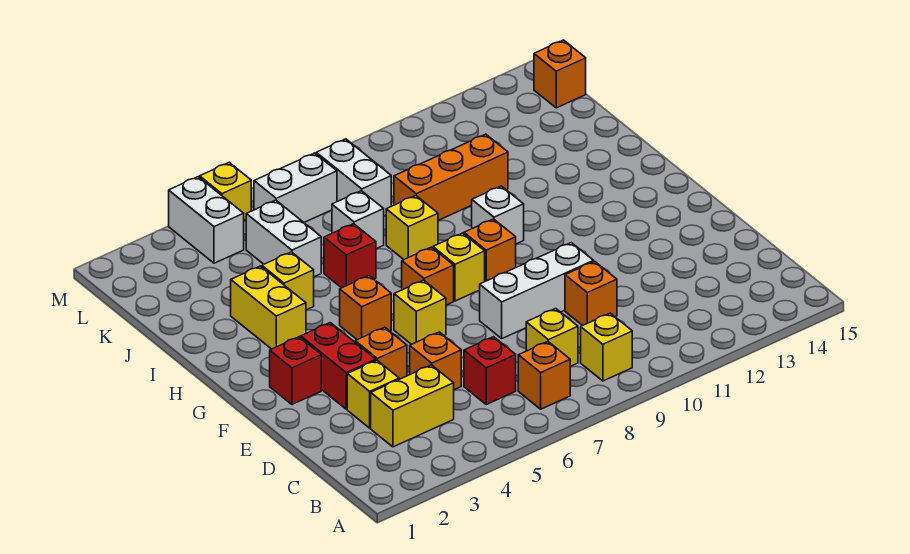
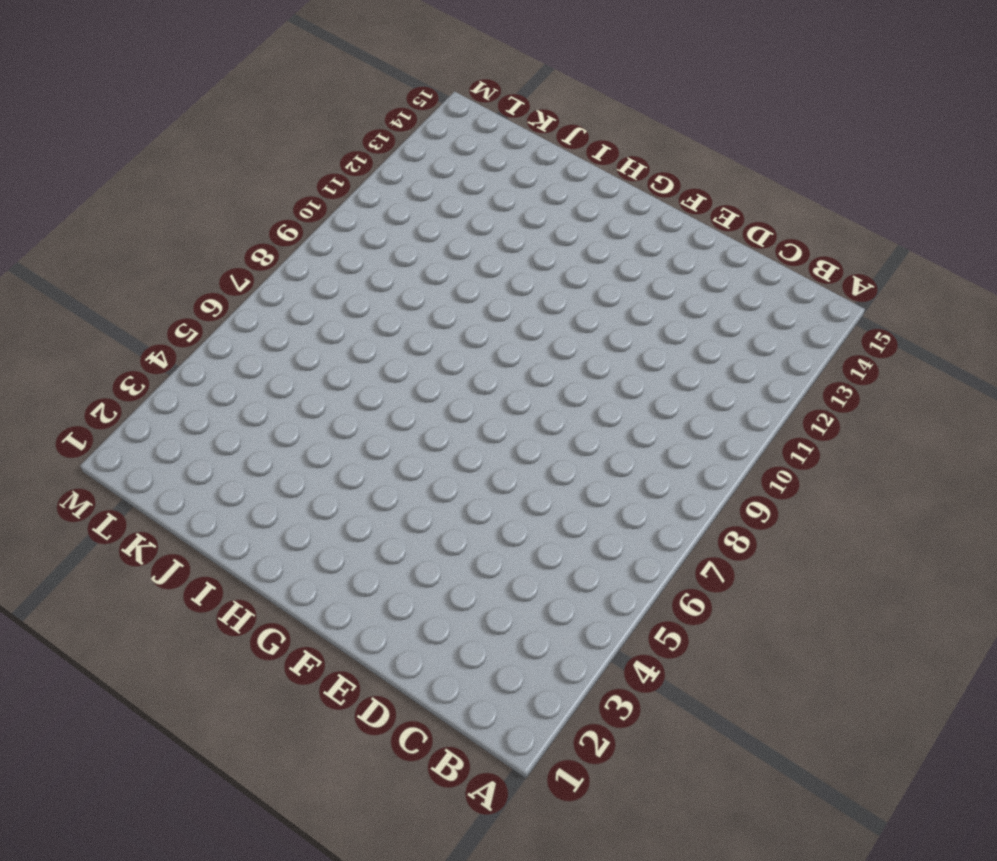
none -> orange 1x1 brick [518,342,570,409]
none -> yellow 1x1 brick [581,313,632,381]
none -> yellow 1x2 brick [371,365,454,447]
none -> red 1x1 brick [464,337,516,404]

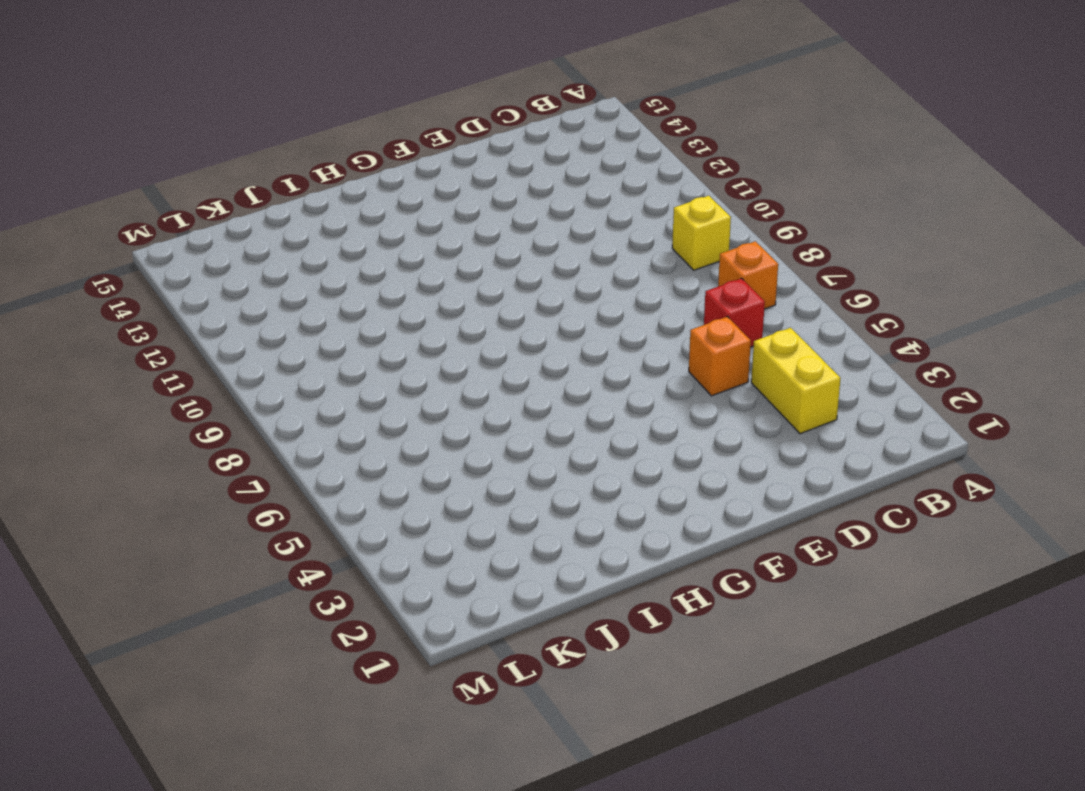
none -> yellow 1x1 brick [526,309,578,366]
none -> yellow 1x1 brick [347,360,399,428]
none -> orange 1x1 brick [565,261,617,326]
none -> red 1x2 brick [301,323,376,409]

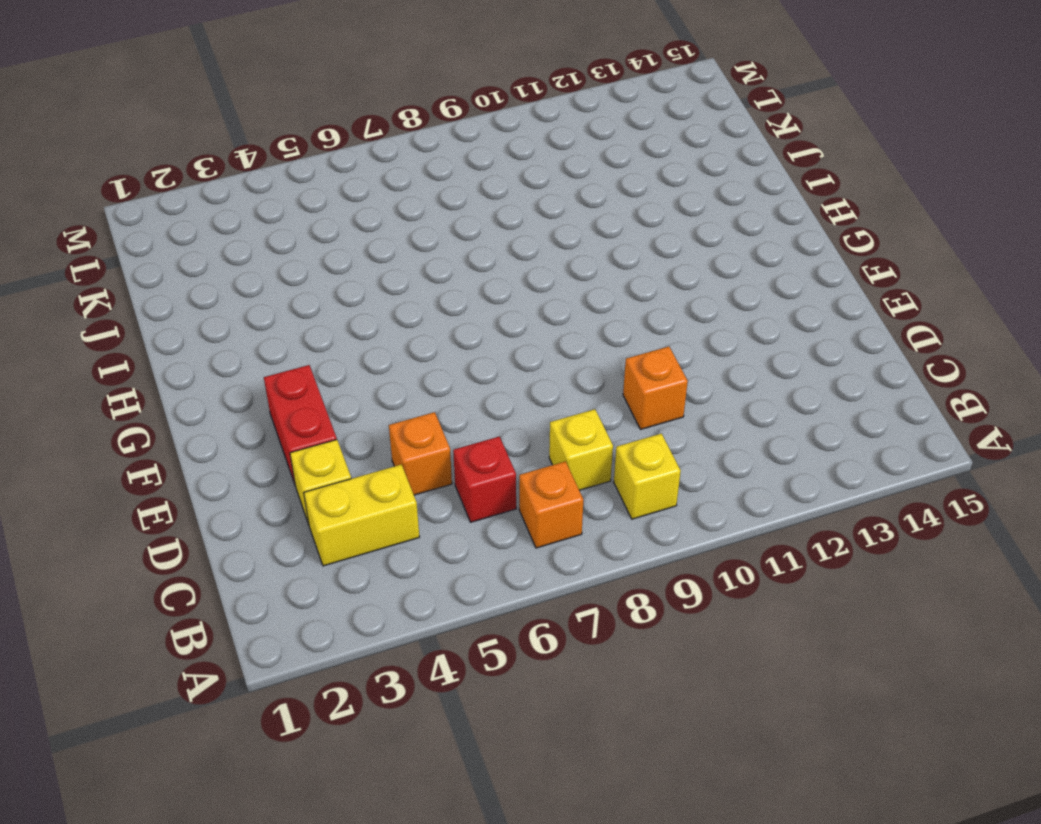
none -> orange 1x1 brick [355,327,407,379]
none -> white 1x3 brick [480,243,594,338]
none -> red 1x1 brick [270,337,321,404]
none -> yellow 1x1 brick [394,280,446,344]

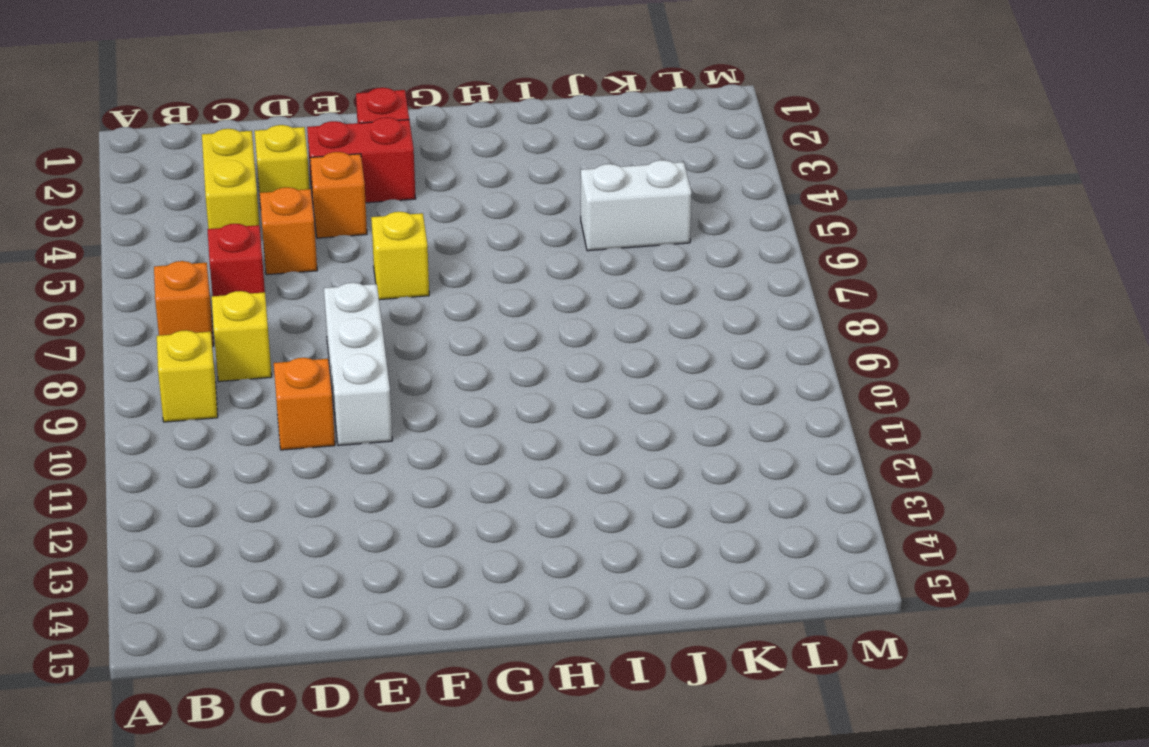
none -> orange 1x1 brick [340,276,391,340]
none -> orange 1x1 brick [402,247,454,305]
none -> yellow 1x1 brick [433,233,485,301]
none -> orange 1x1 brick [464,219,516,281]

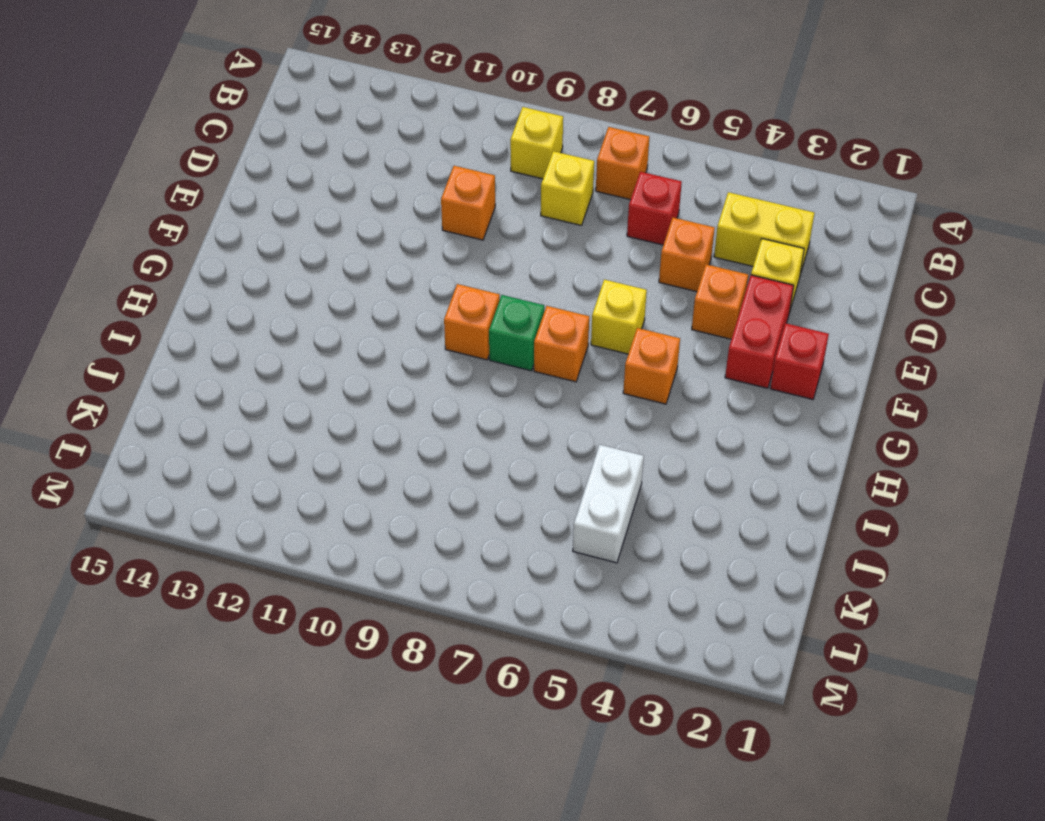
green 1x1 brick [489,295,544,371] -> yellow 1x1 brick [433,233,485,301]
none -> white 1x3 brick [480,243,594,338]
none -> yellow 1x2 brick [231,266,306,349]
none -> white 1x1 brick [472,186,524,244]
none -> yellow 1x1 brick [262,252,314,310]

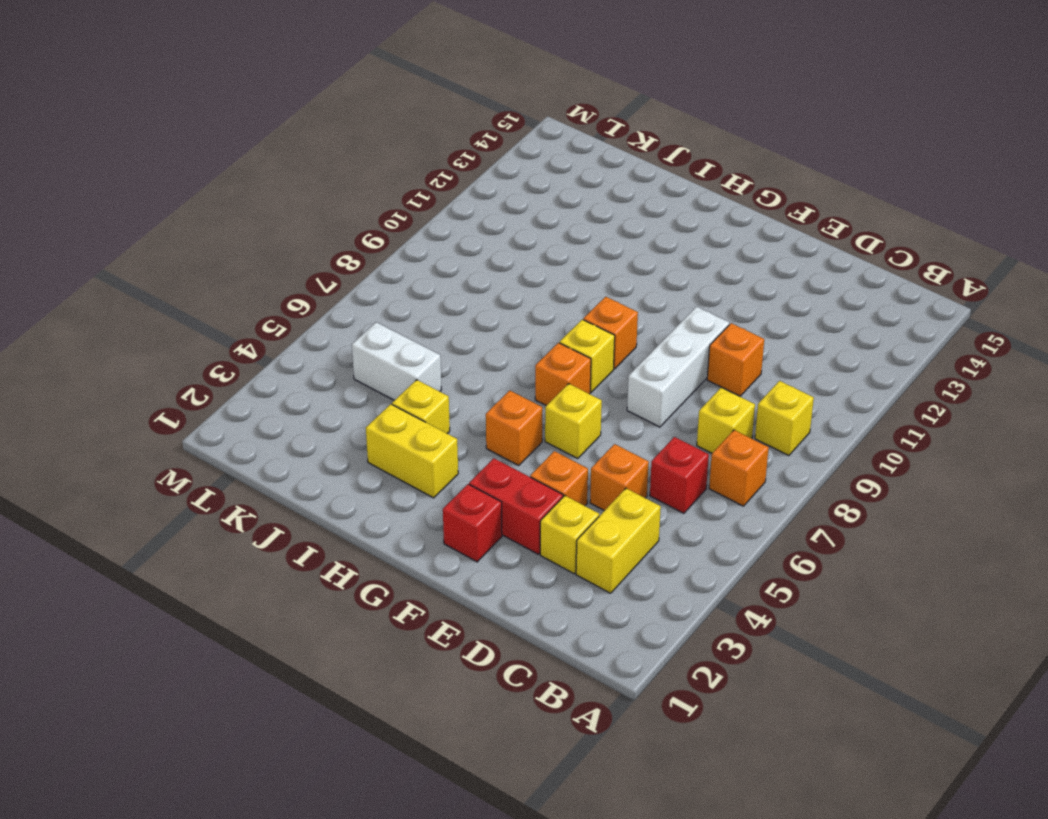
none -> white 1x1 brick [472,186,524,244]
none -> red 1x1 brick [324,224,376,288]
none -> yellow 1x1 brick [386,196,438,259]
none -> white 1x1 brick [332,191,384,249]

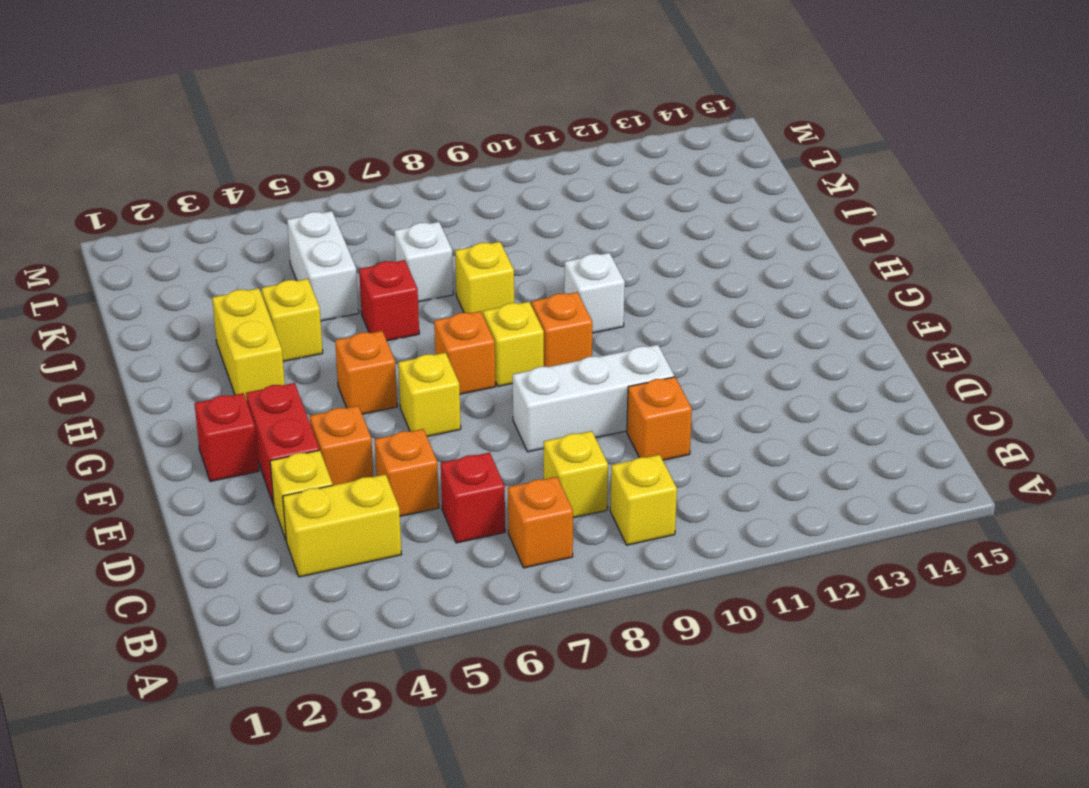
none -> orange 1x3 brick [394,134,508,220]
none -> white 1x2 brick [316,139,391,216]
none -> white 1x2 brick [169,177,244,263]
none -> white 1x2 brick [254,153,337,222]

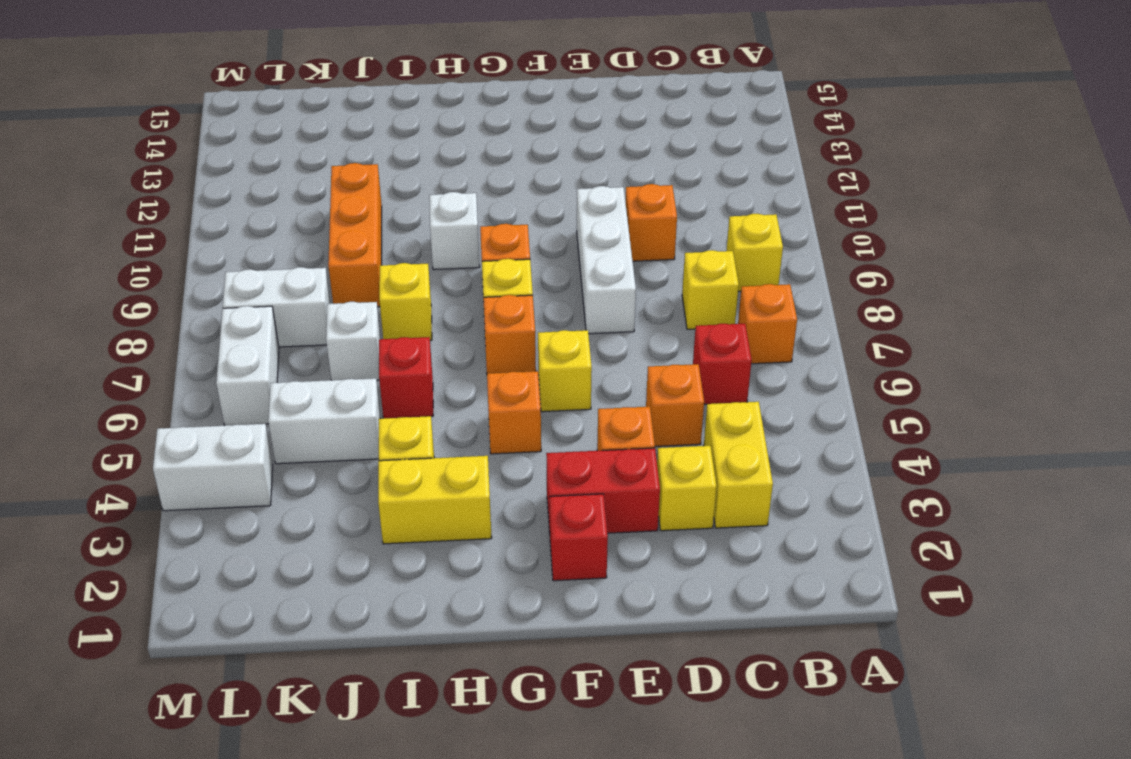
none -> orange 1x1 brick [534,40,586,108]
none -> yellow 1x1 brick [200,163,251,220]

